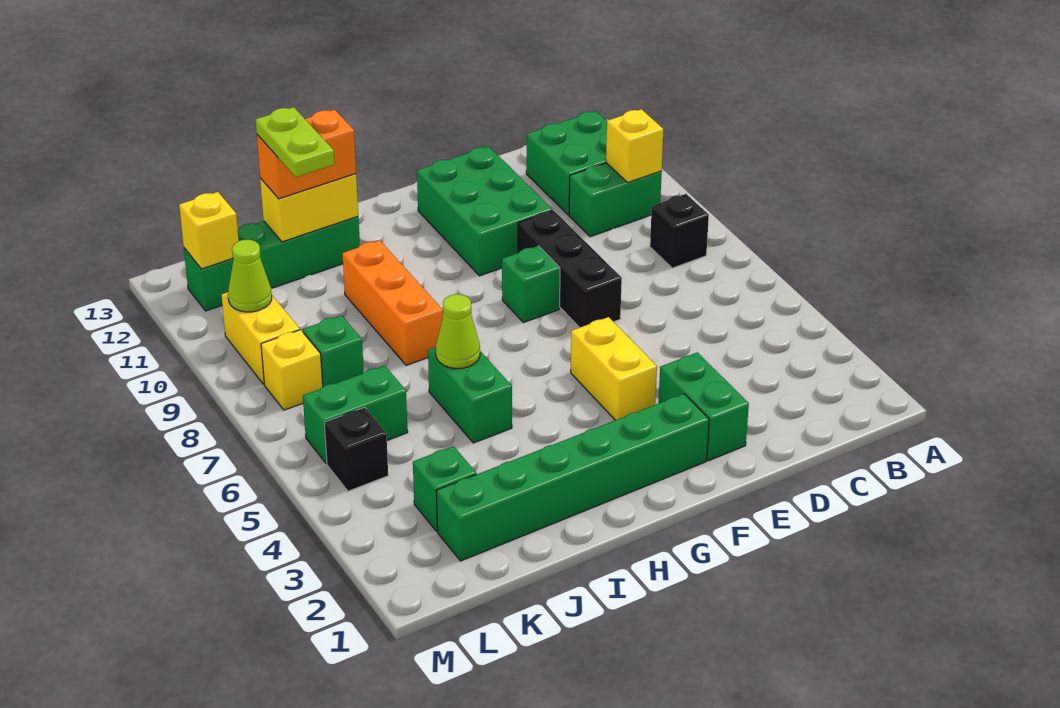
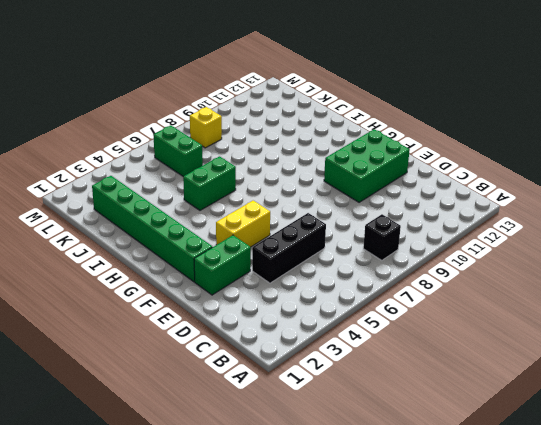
black 1x3 brick [252,213,326,283] -> black 1x3 brick moved to [518,210,622,328]
none -> green 1x2 brick [569,163,662,237]
none -> green 2x2 brick [526,111,607,215]
none -> green 1x1 brick [502,246,560,323]

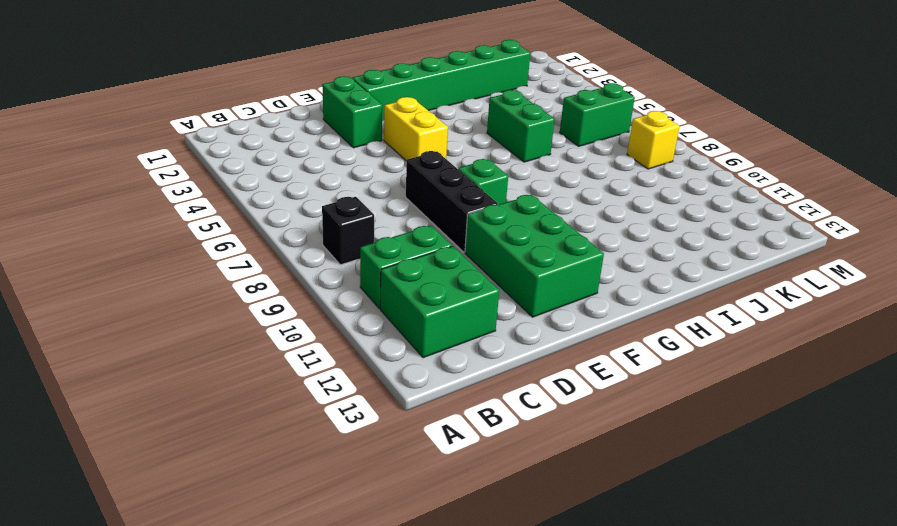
none -> orange 1x3 brick [342,240,443,365]
none -> green 1x4 brick [184,217,360,311]
none -> green 1x1 brick [413,446,476,531]

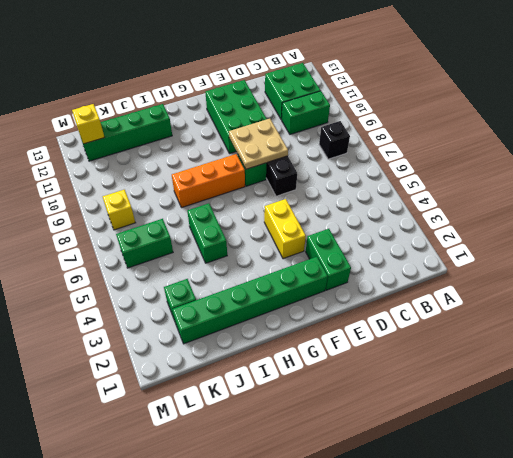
tan 2x2 plate [229,119,288,169] -> none
orange 1x3 brick [172,154,245,208] -> orange 1x3 brick turned to [342,240,443,365]
none -> green 1x1 brick [303,315,364,386]
none -> black 1x1 brick [324,407,388,491]
none -> yellow 1x2 brick [222,292,300,384]

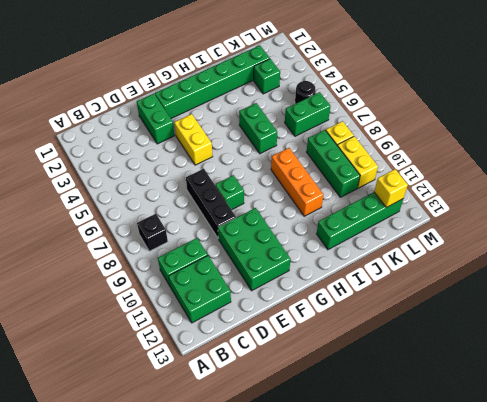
green 1x3 brick [307,130,360,197] -> green 1x1 brick [303,315,364,386]
black 1x1 round brick [295,81,316,104] -> black 1x1 brick [324,407,388,491]
none -> yellow 1x1 brick [606,109,664,182]
none -> lime 1x1 cone [436,294,480,369]
none -> yellow 1x2 brick [260,174,358,242]

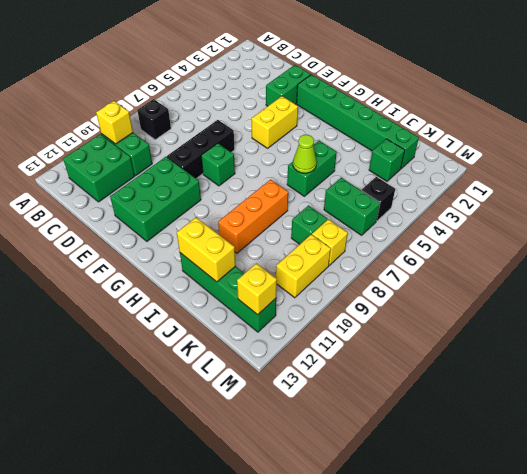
none -> lime 1x1 cone [228,240,272,312]
none -> orange 1x2 brick [257,110,356,199]
none -> lime 1x2 plate [256,107,335,177]

